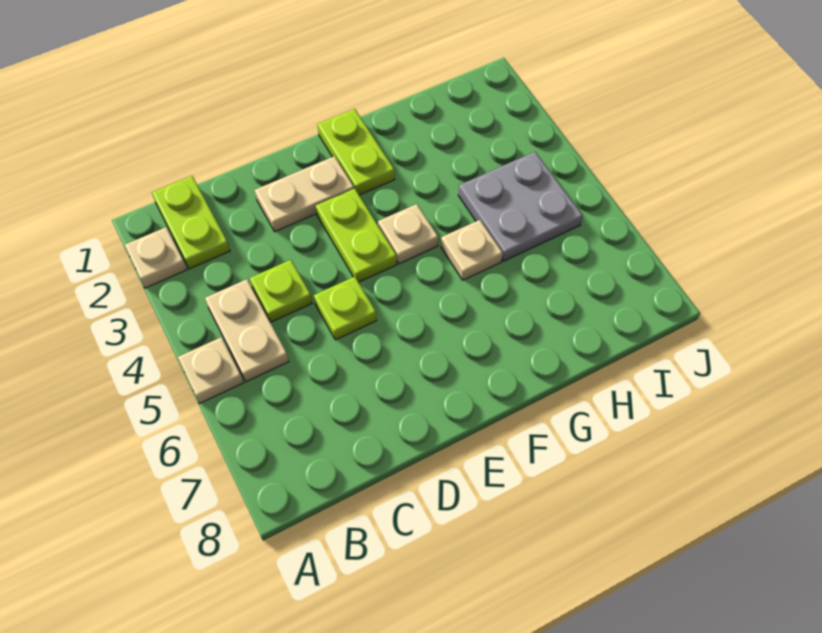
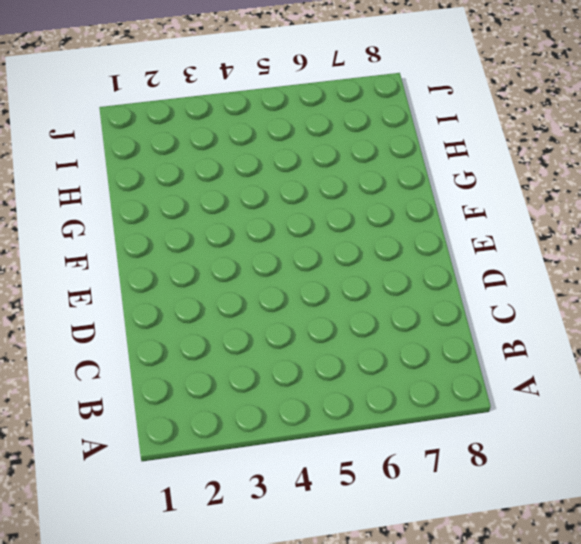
none -> tan 1x1 plate [125,227,187,288]
none -> tan 1x1 plate [178,337,243,404]
none -> lime 1x2 plate [152,176,230,269]

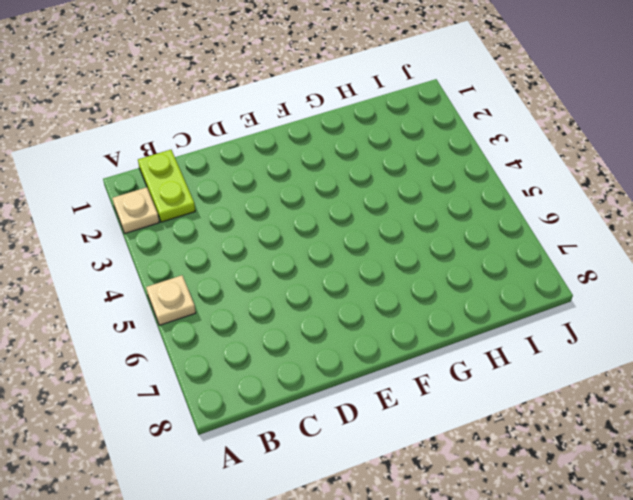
none -> tan 1x2 plate [205,279,289,382]
none -> lime 1x1 plate [250,260,312,322]
none -> tan 1x2 plate [255,156,354,232]

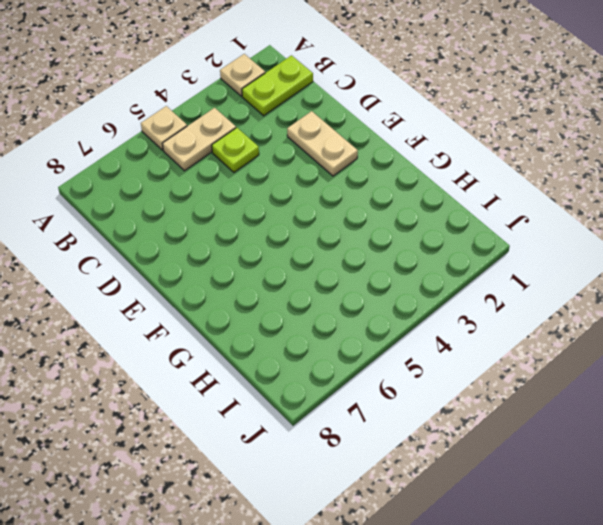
none -> lime 1x1 plate [314,277,377,340]
none -> lime 1x2 plate [316,189,397,282]
none -> lime 1x2 plate [317,109,395,195]

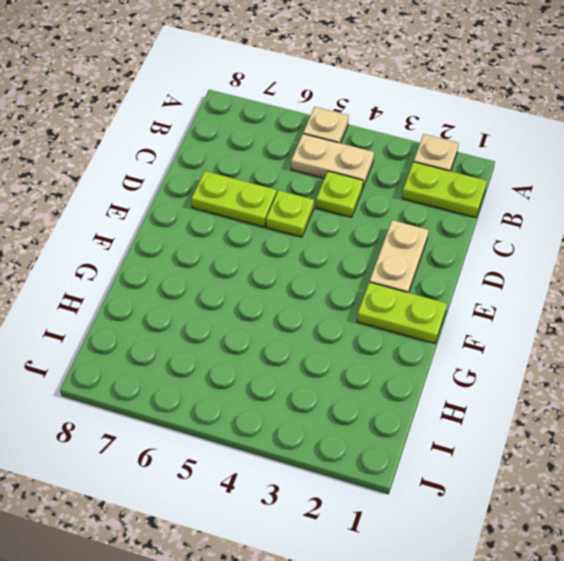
lime 1x2 plate [191,171,277,227] -> lime 1x2 plate moved to [316,189,397,282]
none -> tan 1x1 plate [378,204,438,264]
none -> tan 1x1 plate [441,220,503,280]
none -> grey 2x2 plate [458,152,583,261]

